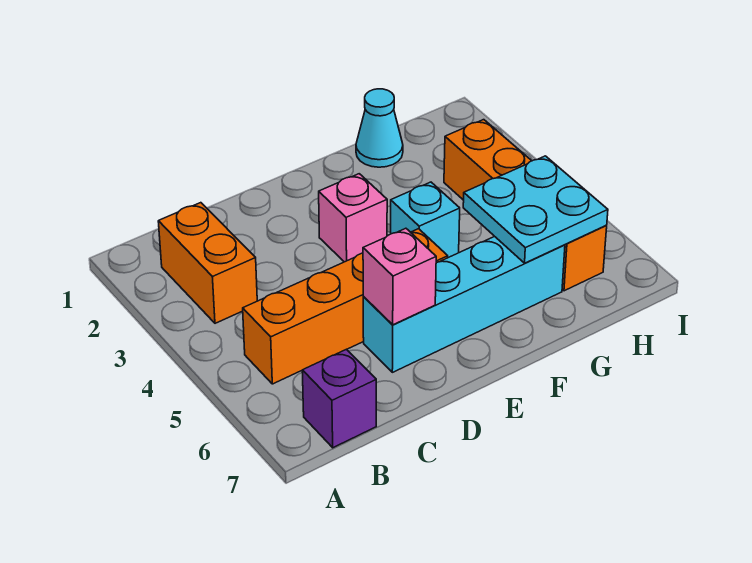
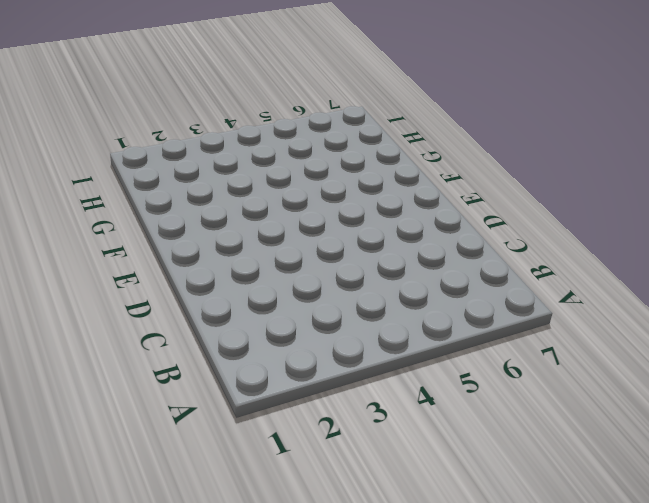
none -> orange 1x2 brick [158,203,257,323]
none -> orange 1x4 brick [243,229,448,384]

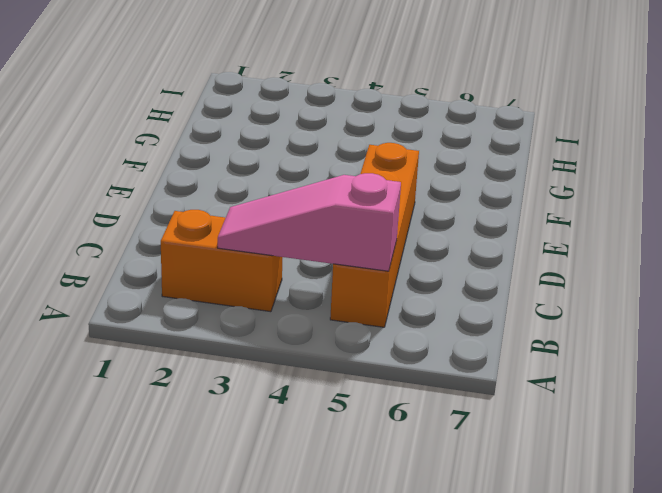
pink 1x3 slope [218,173,401,271] -> none
none -> purple 1x1 brick [302,349,376,448]
none -> cyan 1x4 brick [363,236,565,372]

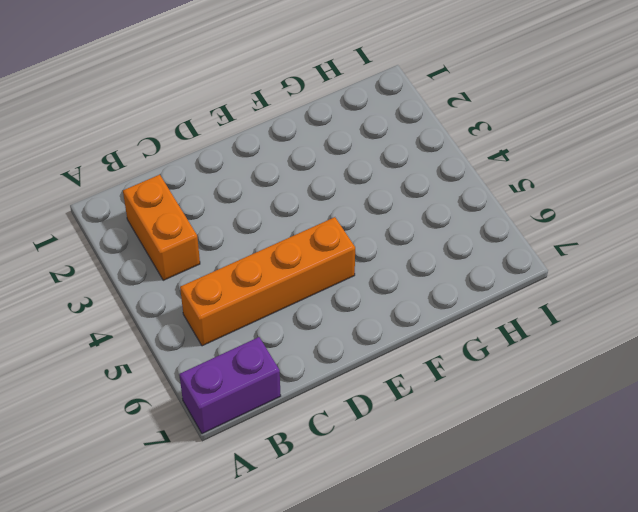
purple 1x2 brick [179,337,281,434] -> purple 1x1 brick [302,349,376,448]
none -> cyan 1x4 brick [363,236,565,372]
none -> pink 1x1 brick [319,174,387,262]

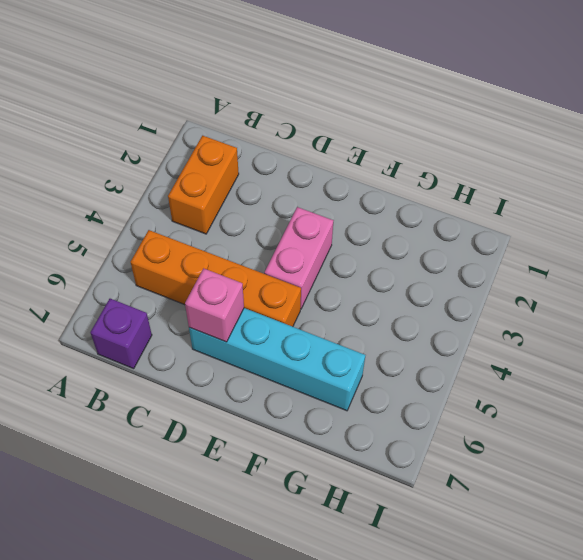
pink 1x2 brick [264,207,333,308] -> pink 1x1 brick [319,174,387,262]
none -> cyan 1x1 brick [391,182,460,258]
none -> cyan 1x1 cone [356,89,403,167]

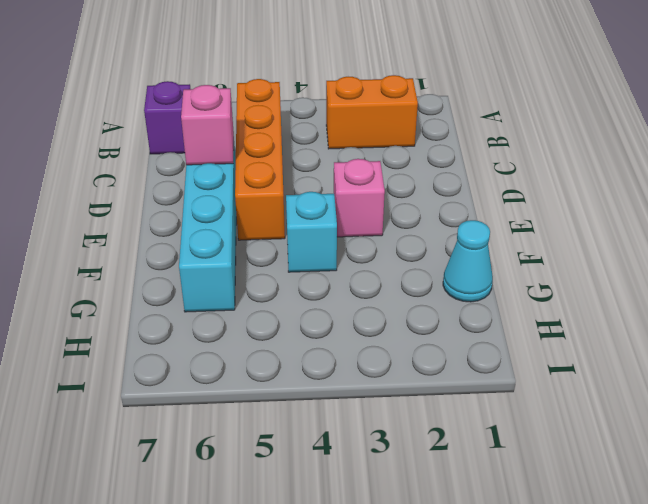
none -> orange 1x4 brick [444,120,607,291]
none -> cyan 2x2 plate [463,156,608,263]

